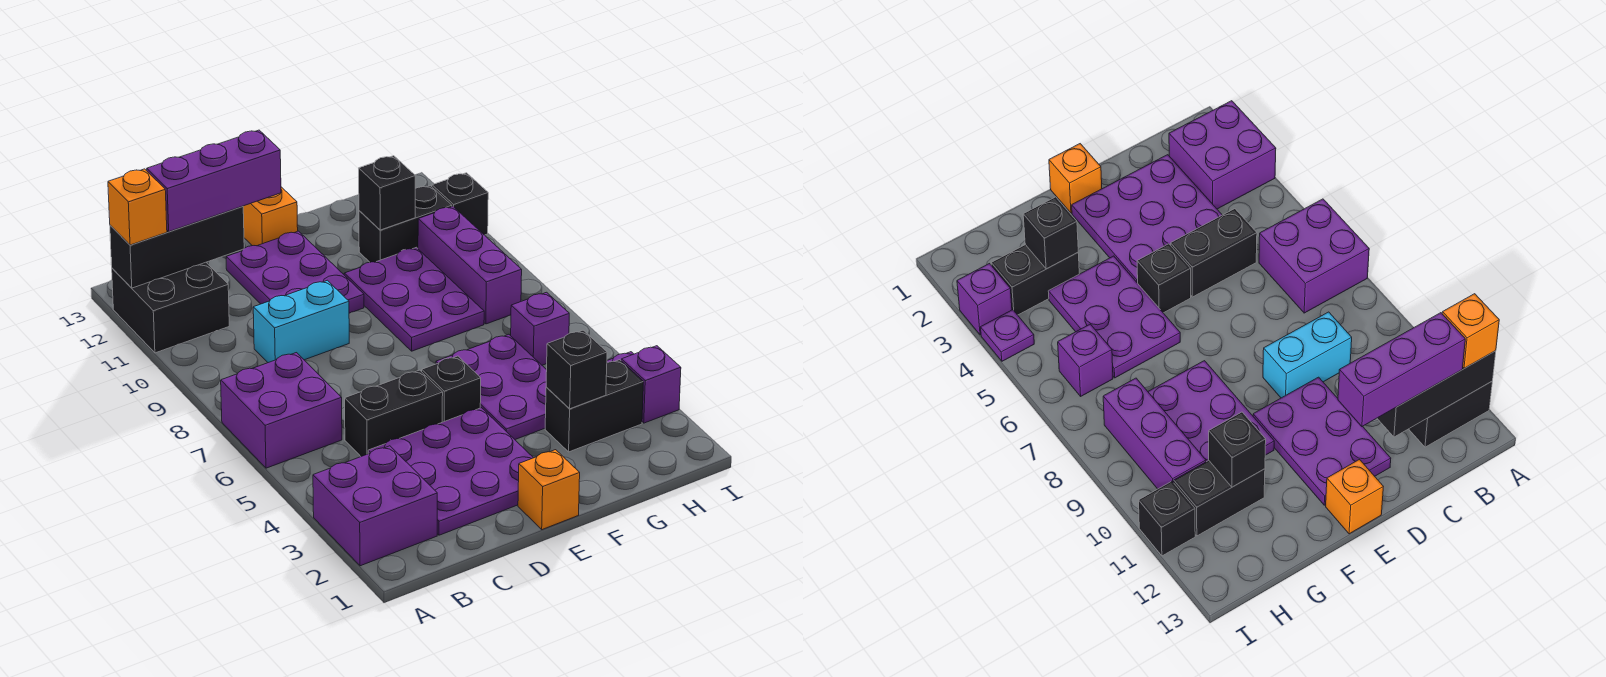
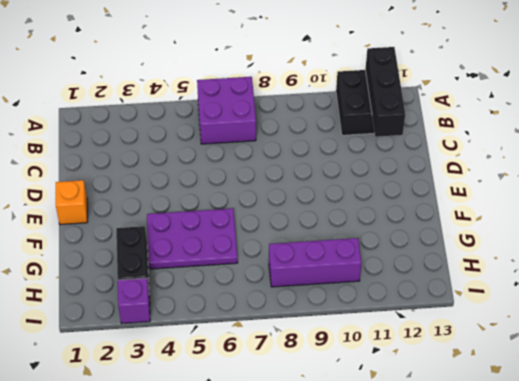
none -> purple 2x2 brick [313,446,437,566]
none -> purple 3x3 plate [368,408,533,535]
none -> black 1x2 brick [345,370,443,456]

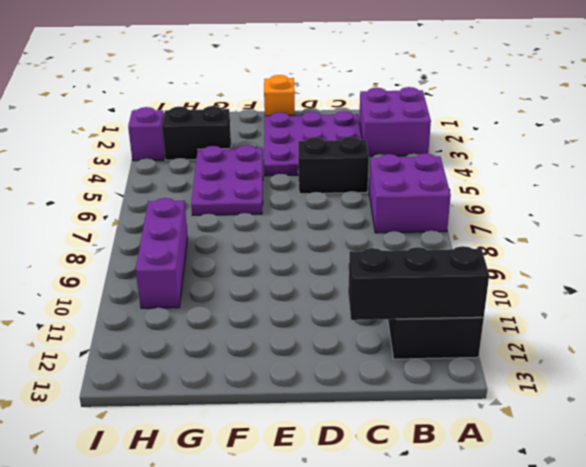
none -> cyan 1x2 brick [253,280,349,363]
none -> purple 2x3 plate [226,231,364,313]
none -> black 1x1 brick [422,356,481,422]

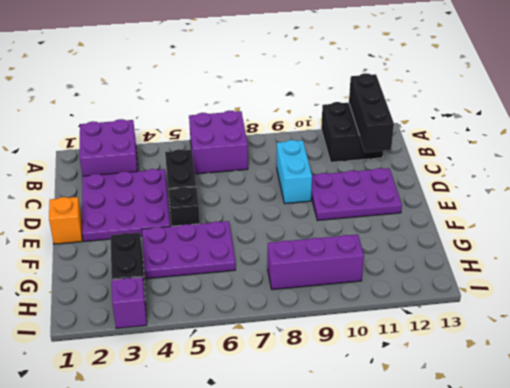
none -> orange 1x1 brick [243,187,298,246]
none -> purple 2x3 plate [344,247,484,351]
none -> black 1x2 brick [359,186,452,262]

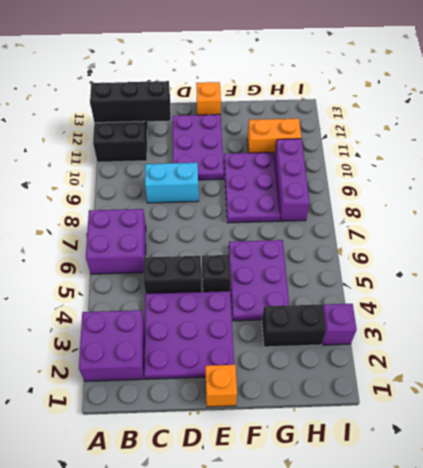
orange 1x2 brick [248,118,301,157] -> black 1x2 brick [359,186,452,262]
none -> purple 1x1 brick [511,292,569,365]
none -> purple 1x1 plate [980,310,1034,361]
none -> black 1x1 brick [432,173,488,235]

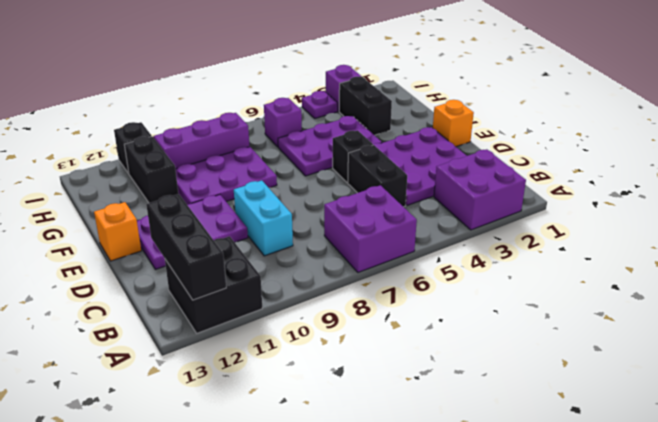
none -> black 1x1 brick [546,330,607,409]
none -> black 1x1 brick [359,156,415,230]
none -> orange 1x1 brick [108,169,167,245]

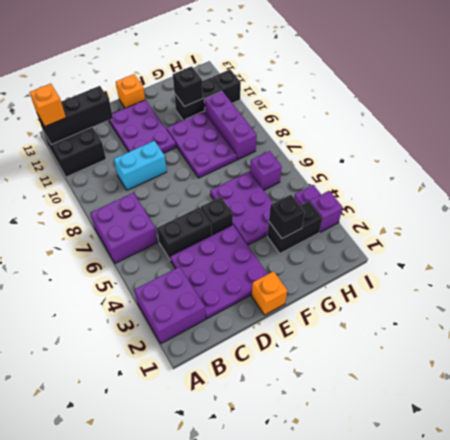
none -> purple 1x3 brick [147,130,281,232]

